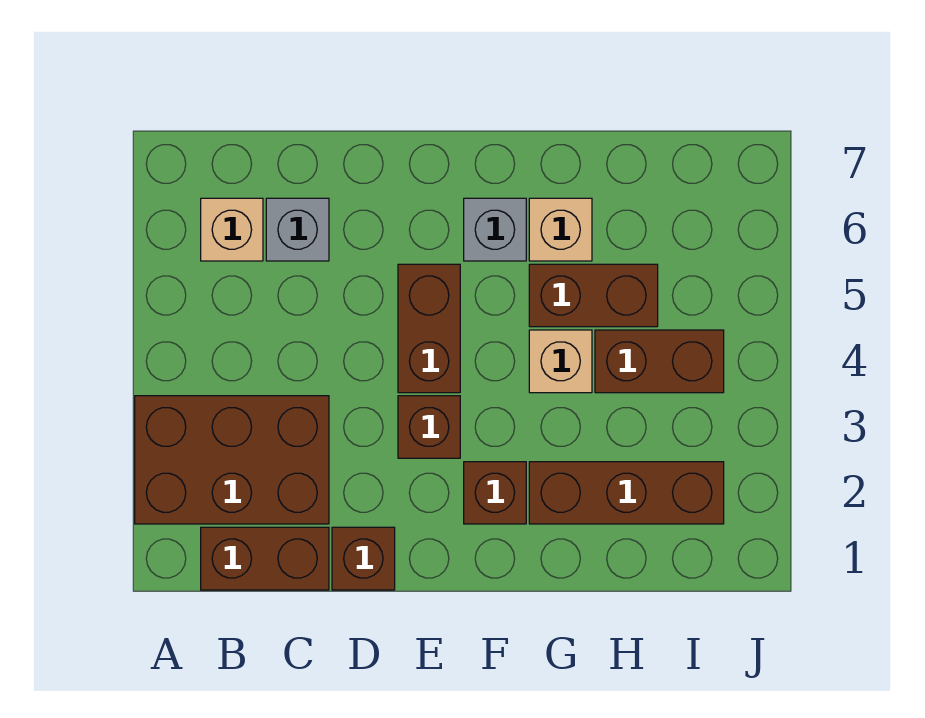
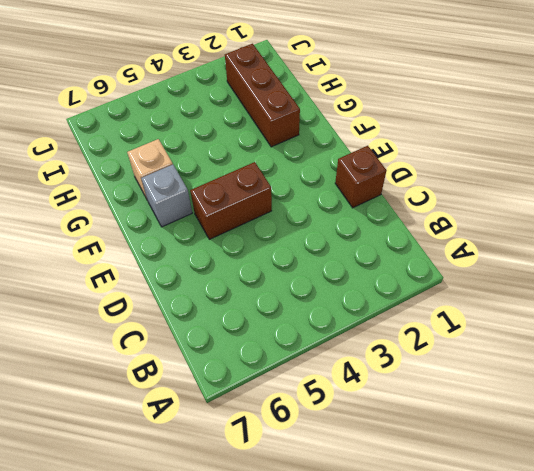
none -> brown 2x3 brick [135,396,329,524]
none -> brown 1x2 brick [201,527,329,590]
none -> tan 1x1 brick [201,198,263,261]

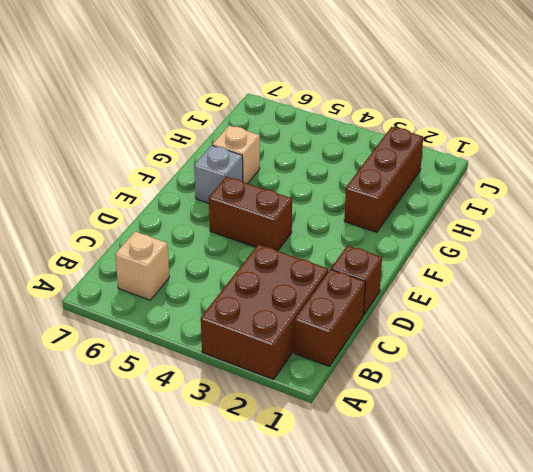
none -> grey 1x1 brick [266,198,329,261]
none -> brown 1x1 brick [398,396,460,458]
none -> brown 1x1 brick [464,462,526,524]

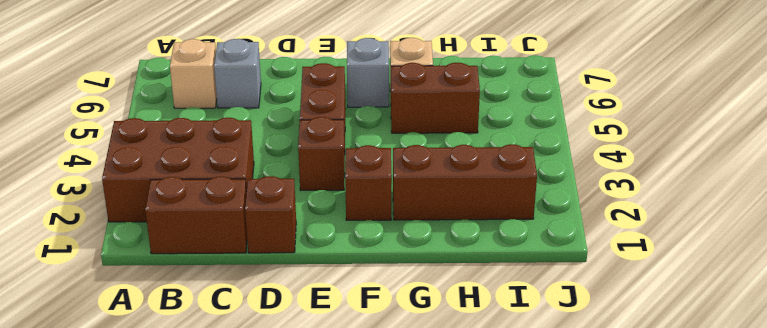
none -> tan 1x1 brick [529,330,592,393]
none -> brown 1x2 brick [595,330,724,393]

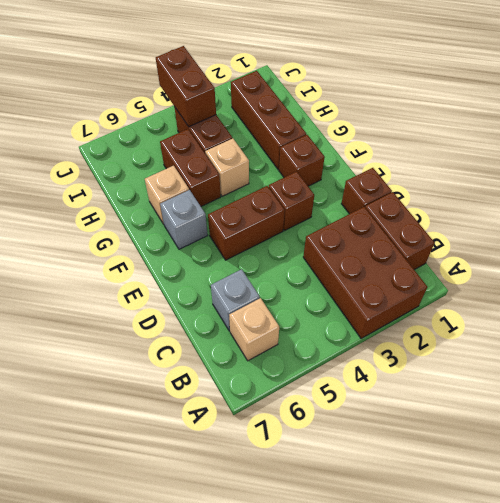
brown 1x2 brick [156,46,216,127] -> none

